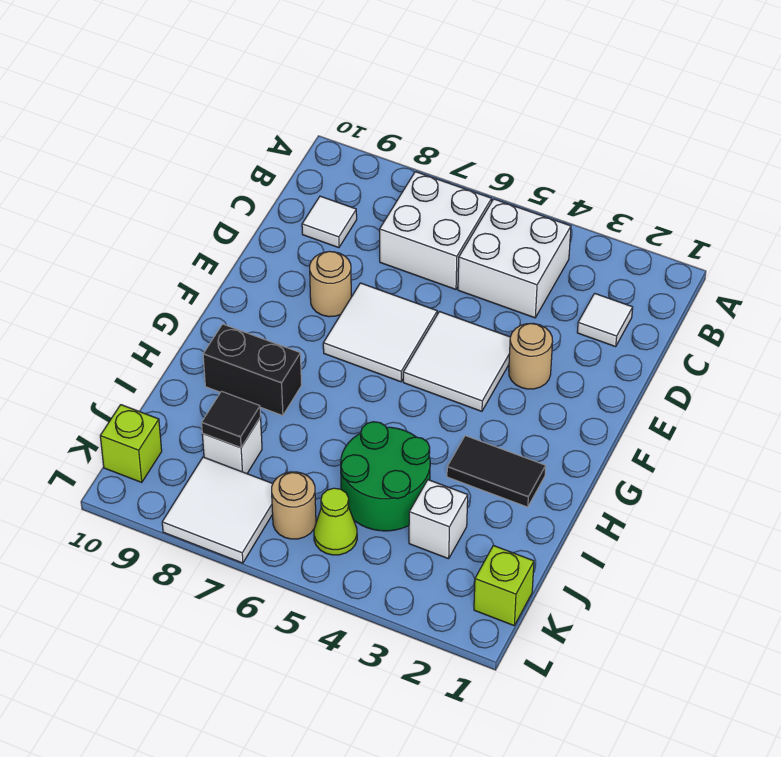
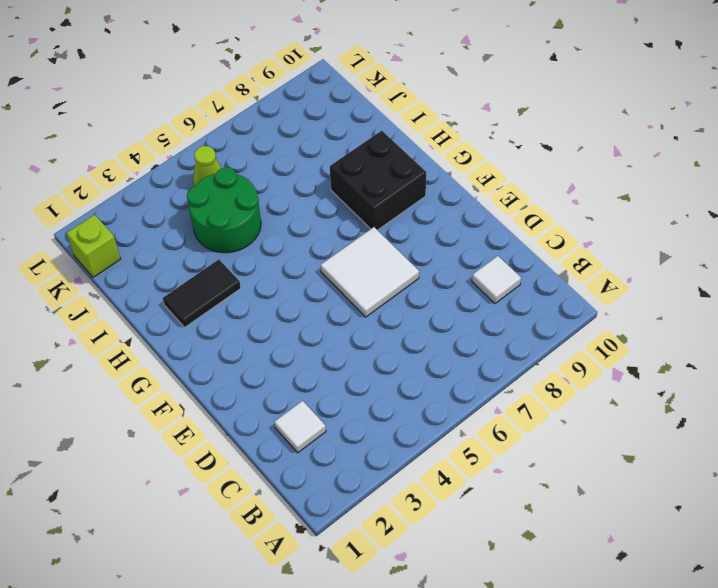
black 2x2 brick [330,131,426,230] -> black 1x2 brick [203,324,302,416]
none -> white 2x2 brick [458,199,571,318]
none -> white 2x2 brick [380,172,492,289]
none -> tan 1x1 round brick [509,323,553,389]

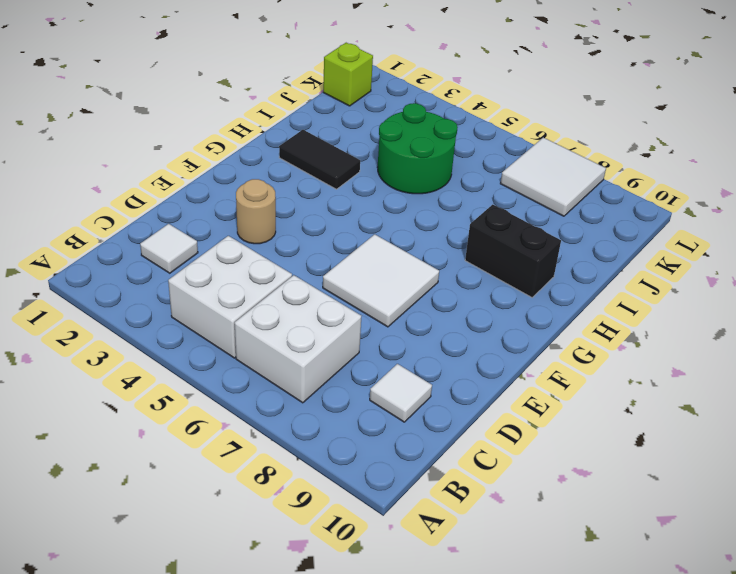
none -> white 2x2 tile [403,312,510,411]
none -> tan 1x1 round brick [310,251,351,317]
none -> white 1x1 brick [409,480,468,559]

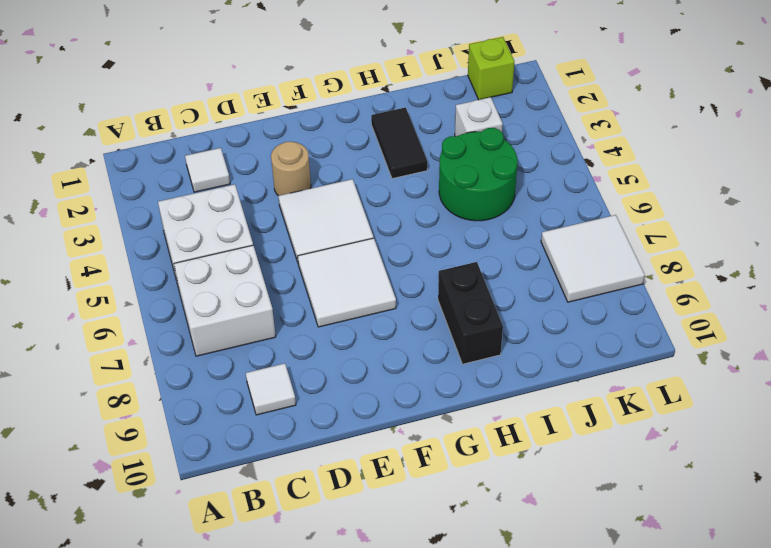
none -> tan 1x1 round brick [310,251,351,317]
none -> white 1x1 brick [202,417,262,474]
none -> lime 1x1 cone [314,488,357,555]

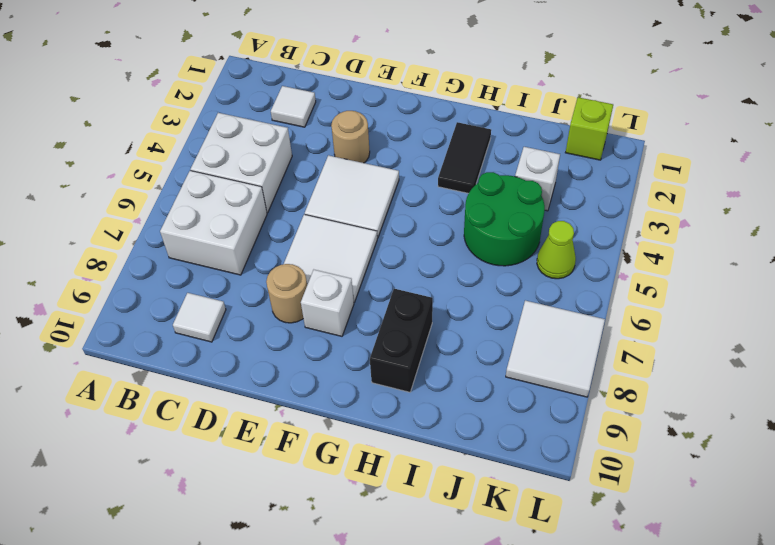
white 1x1 brick [301,270,354,336] -> white 1x1 brick moved to [202,417,262,474]
none -> tan 1x1 round brick [272,472,316,539]
none -> lime 1x1 brick [100,405,162,483]
none -> black 1x1 tile [202,391,261,448]

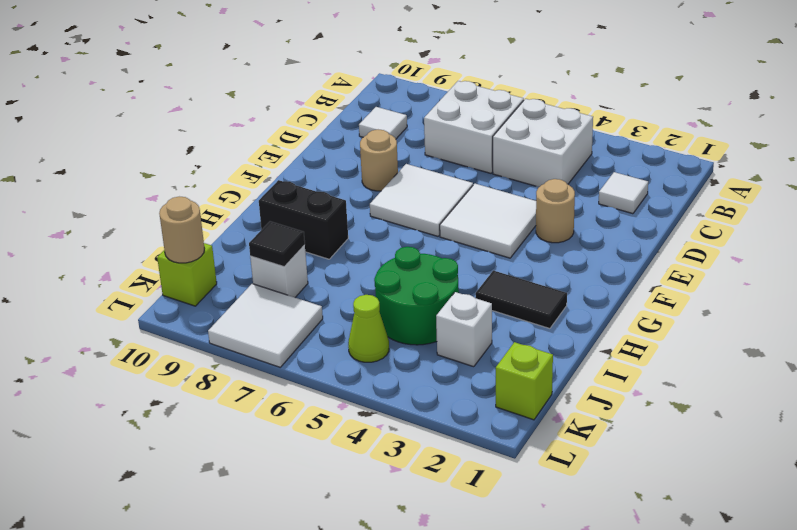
tan 1x1 round brick [159,197,205,263] -> tan 1x1 round brick moved to [272,472,316,539]

